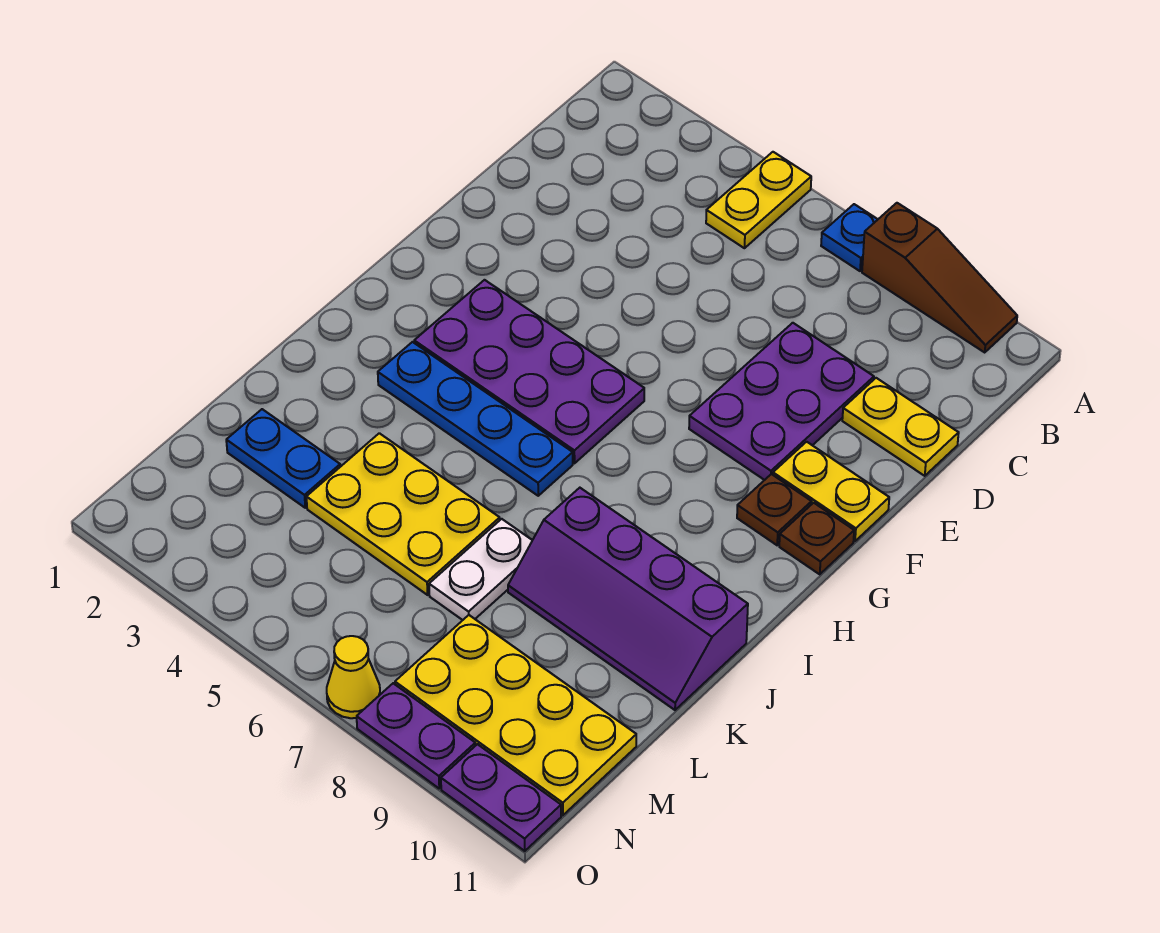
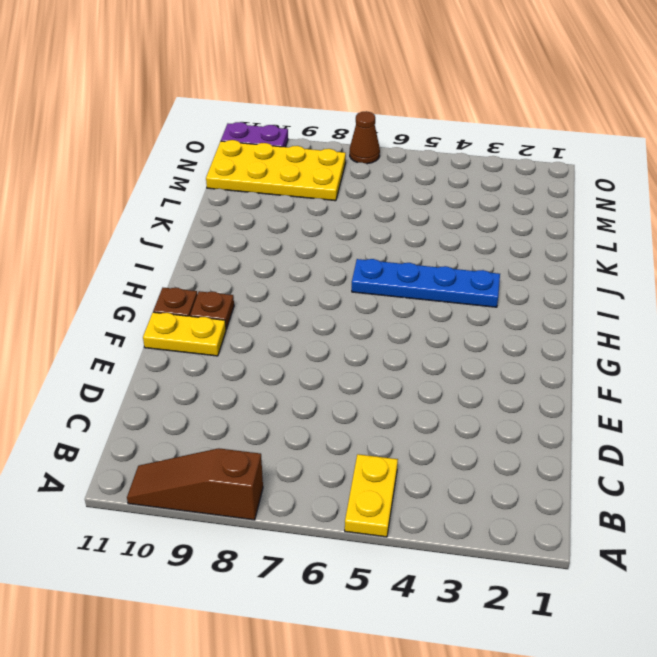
brown 1x1 cone [350,111,380,164] -> yellow 1x1 cone [327,636,380,718]
none -> blue 1x1 plate [821,204,878,271]
none -> purple 2x3 plate [689,323,874,480]
none -> yellow 1x2 plate [842,378,959,476]

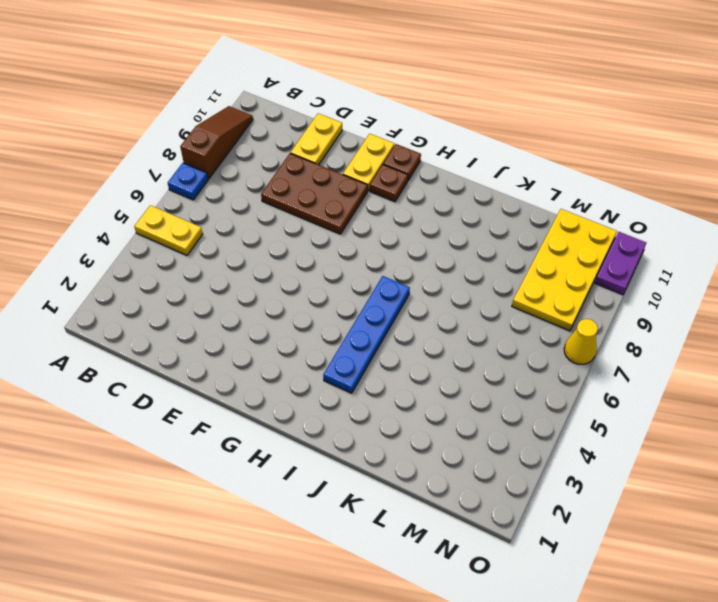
brown 2x3 plate [261,153,368,234] -> purple 2x3 plate [689,323,874,480]
none -> purple 2x4 plate [414,280,644,463]
none -> purple 2x4 slope [508,488,748,710]
none -> yellow 2x3 plate [306,433,500,595]

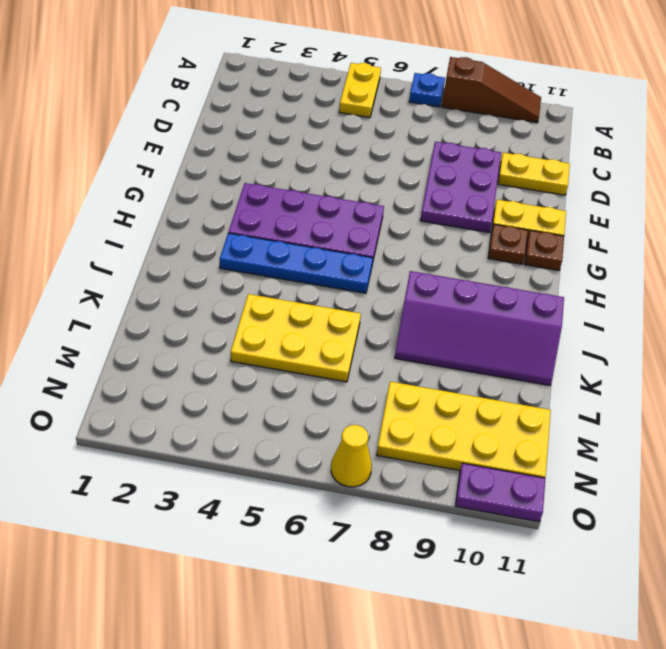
none -> white 1x2 plate [429,519,532,620]
none -> blue 1x2 plate [226,409,340,508]
none -> purple 1x2 plate [357,683,475,788]

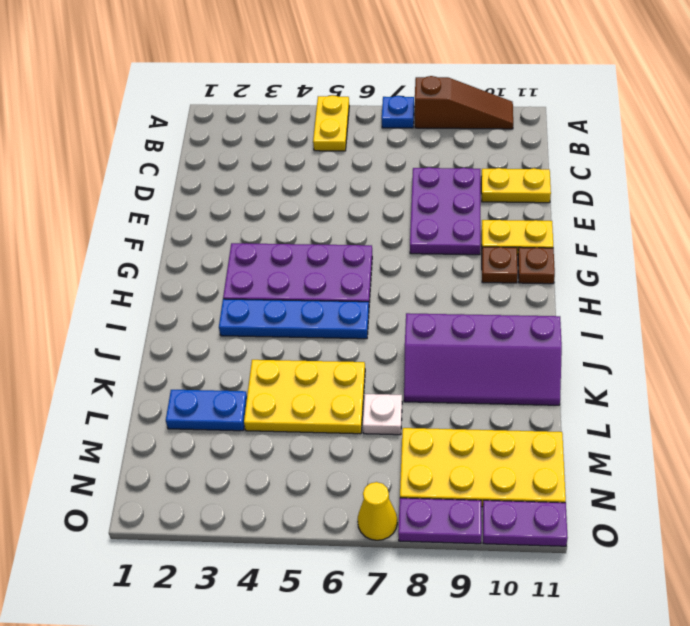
white 1x1 plate [363,394,402,435] -> white 1x2 plate [429,519,532,620]

